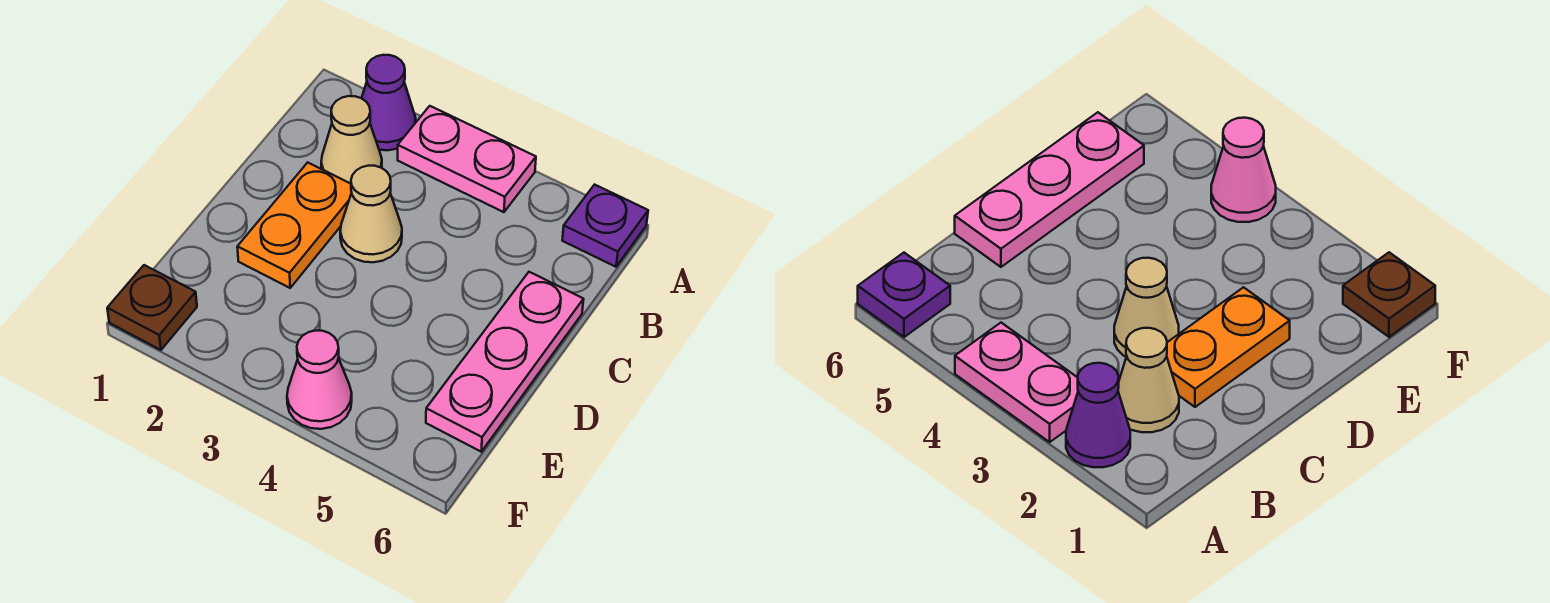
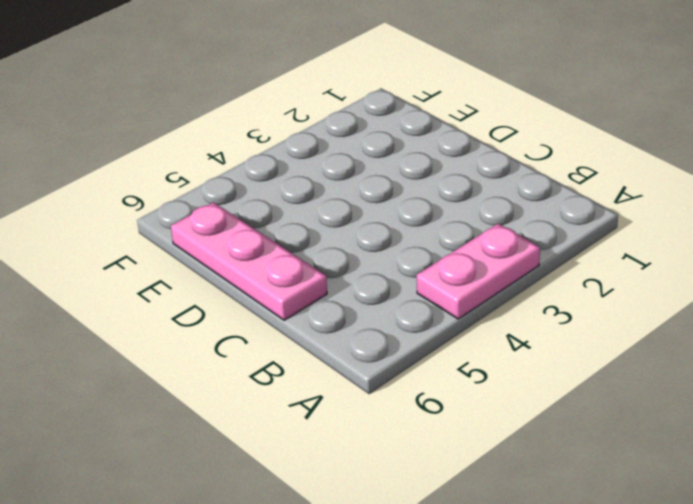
none -> purple 1x1 cone [362,55,416,150]
none -> purple 1x1 plate [562,185,648,267]

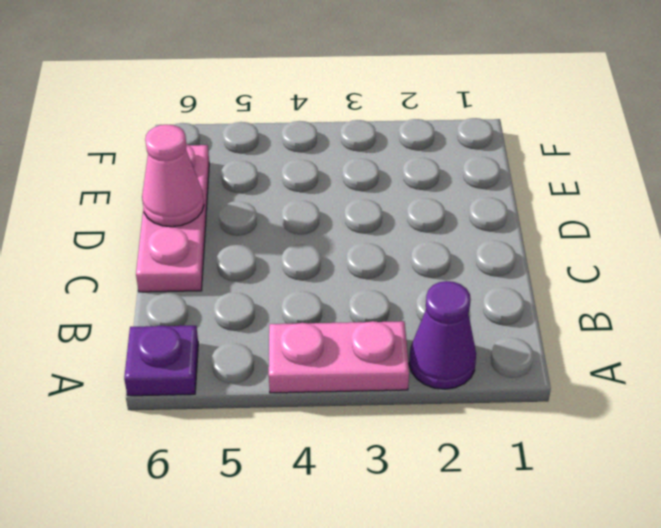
pink 1x1 cone [142,125,204,227] -> pink 1x1 cone moved to [287,331,352,429]
none -> tan 1x1 cone [321,96,382,183]
none -> orange 1x2 plate [237,163,352,288]

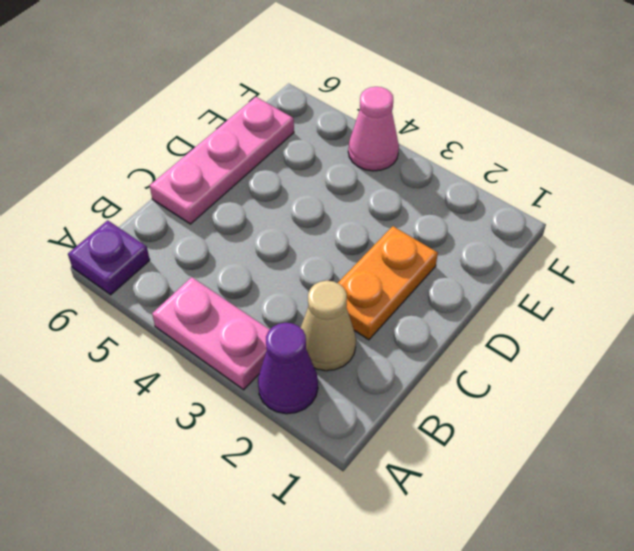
none -> tan 1x1 cone [340,166,402,262]
none -> brown 1x1 plate [107,265,197,350]

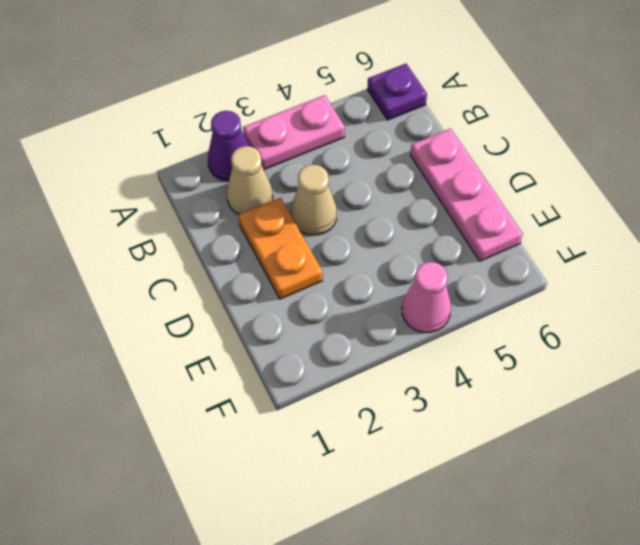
none -> brown 1x1 plate [107,265,197,350]

